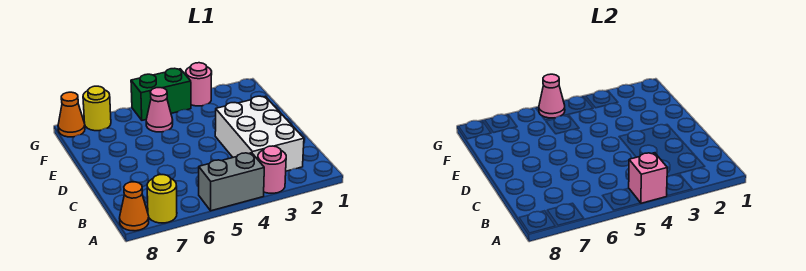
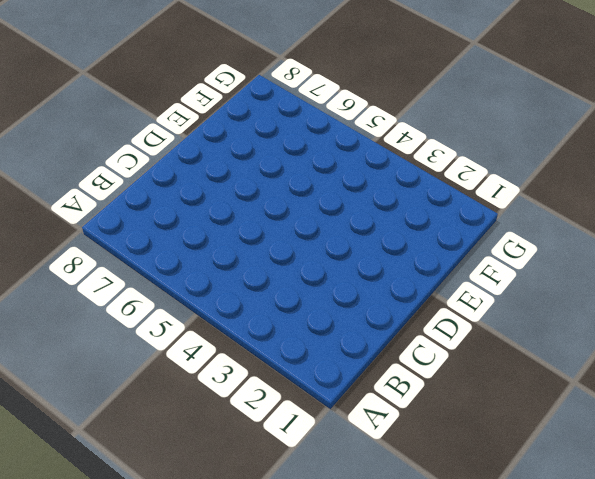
none -> pink 1x1 round brick [258,146,286,193]
none -> grey 1x2 brick [199,153,264,211]
none -> yellow 1x1 round brick [147,175,177,223]

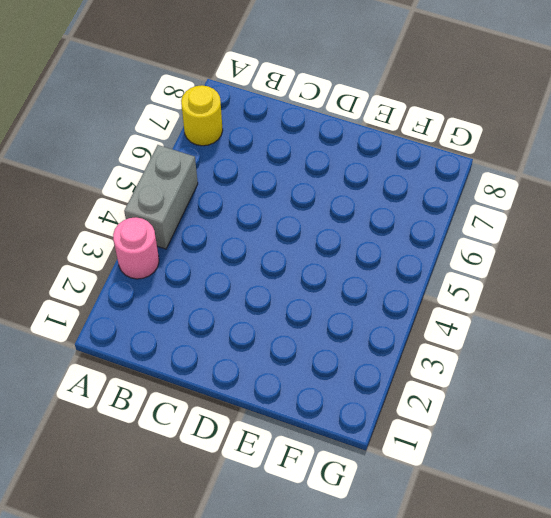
none -> orange 1x1 cone [120,182,149,231]
none -> white 2x3 brick [215,96,304,171]
none -> pink 1x1 cone [146,88,173,132]

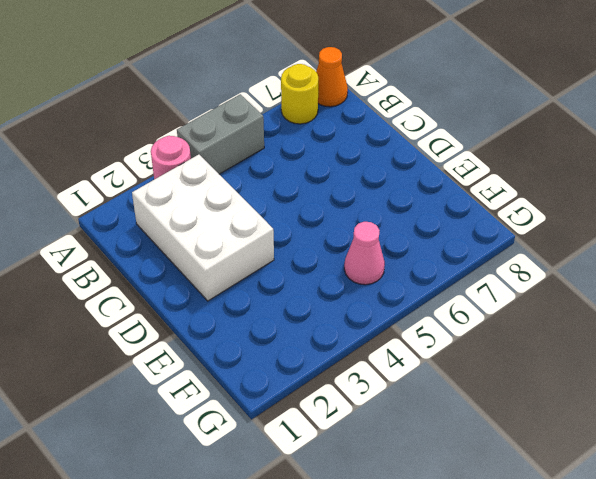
none -> pink 1x1 round brick [186,63,212,106]
none -> green 1x2 brick [131,68,191,120]
none -> yellow 1x1 round brick [83,86,111,131]

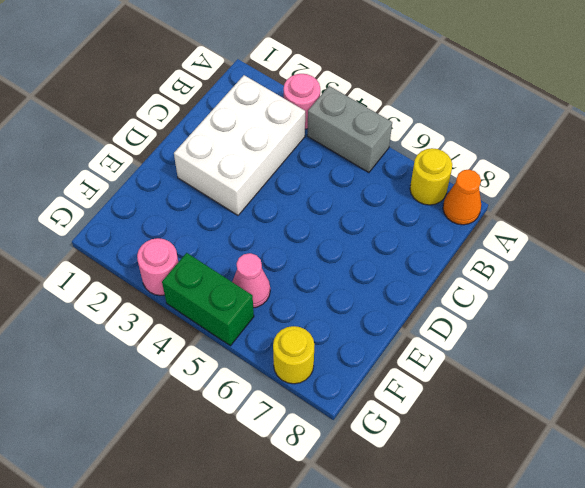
none -> orange 1x1 cone [58,92,85,137]
none -> pink 1x1 brick [629,153,667,203]
none -> pink 1x1 cone [539,74,565,118]

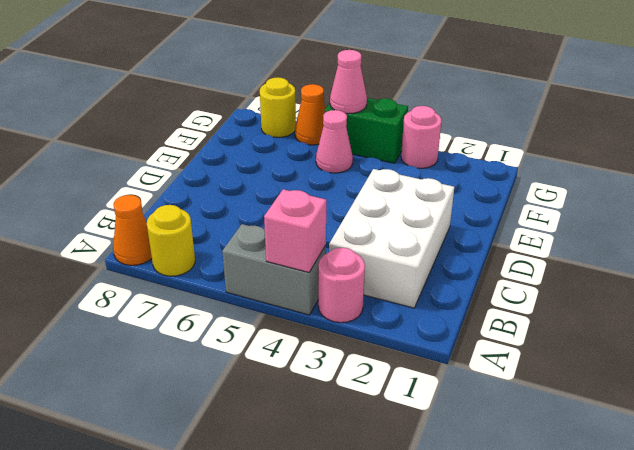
orange 1x1 cone [295,84,325,145] -> orange 1x1 cone moved to [58,92,85,137]

